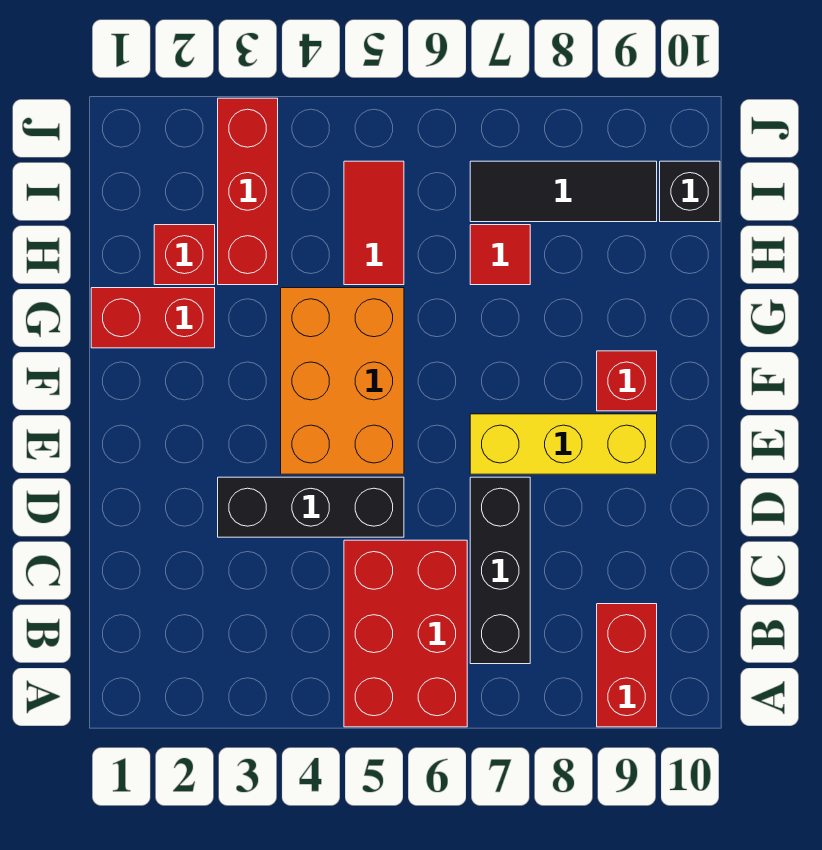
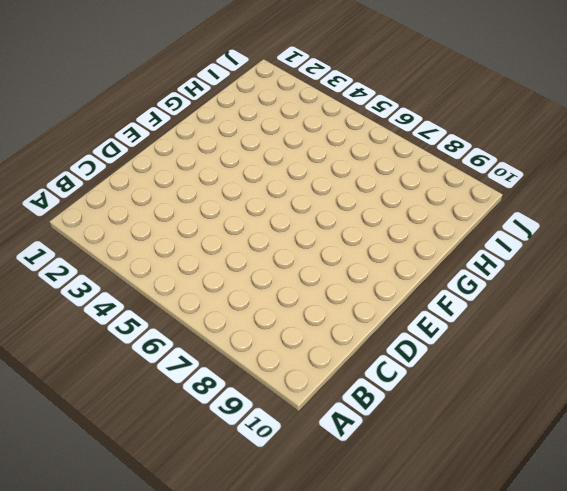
none -> red 2x3 brick [344,540,467,727]
none -> red 1x2 brick [597,604,657,727]
none -> black 1x3 brick [470,477,530,664]

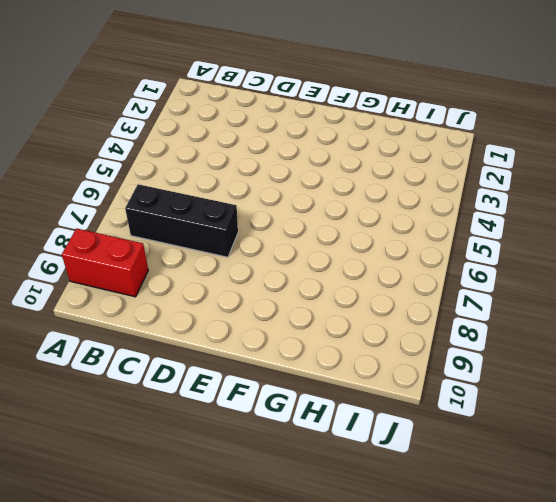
none -> red 2x3 brick [344,540,467,727]
none -> black 1x3 brick [218,477,404,537]
none -> orange 2x3 brick [281,288,404,474]

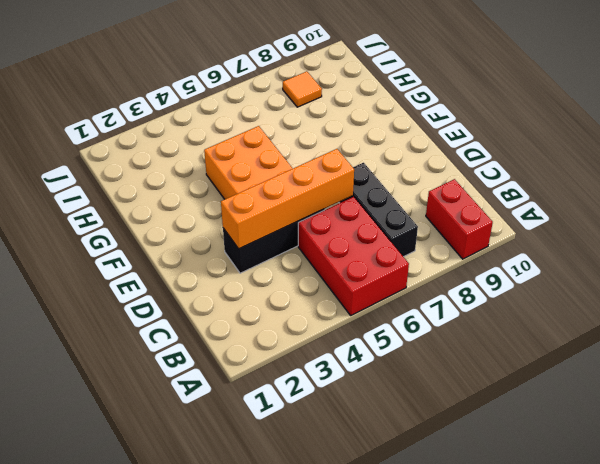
orange 1x4 brick [221,149,354,249] -> none
orange 1x1 tile [283,71,322,107] -> black 1x3 tile [470,161,657,222]
none -> yellow 1x3 brick [470,414,657,474]
none -> red 1x1 brick [597,351,657,411]
none -> red 1x2 brick [91,288,215,348]

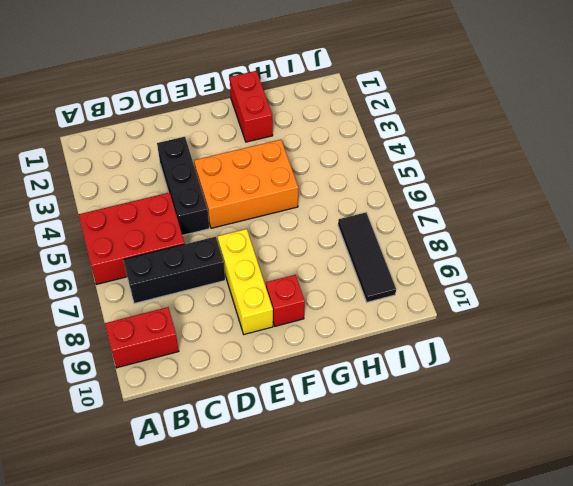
none -> red 1x1 brick [154,225,215,285]
none -> red 1x3 brick [218,98,278,285]
none -> red 1x2 tile [344,161,404,285]

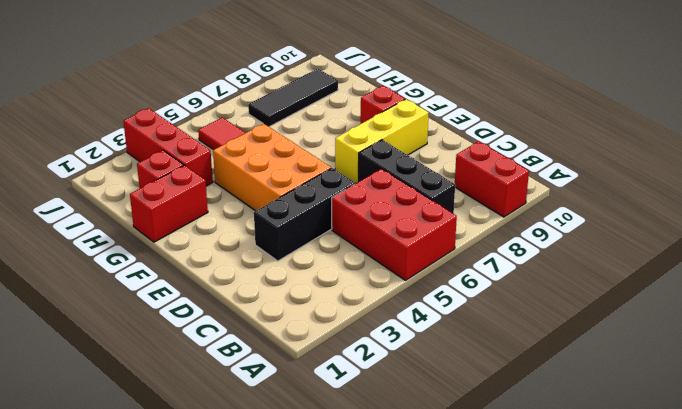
none -> red 1x1 tile [470,225,530,285]
none -> black 1x1 brick [660,161,720,222]

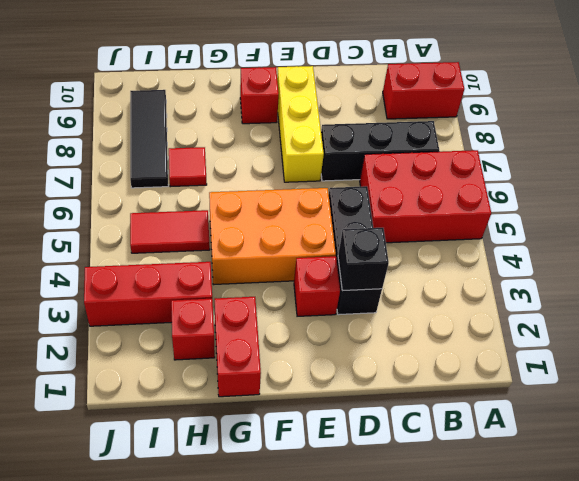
black 1x1 brick [338,228,389,291] -> black 1x1 brick moved to [660,161,720,222]
red 1x1 brick [294,256,340,316] -> none

